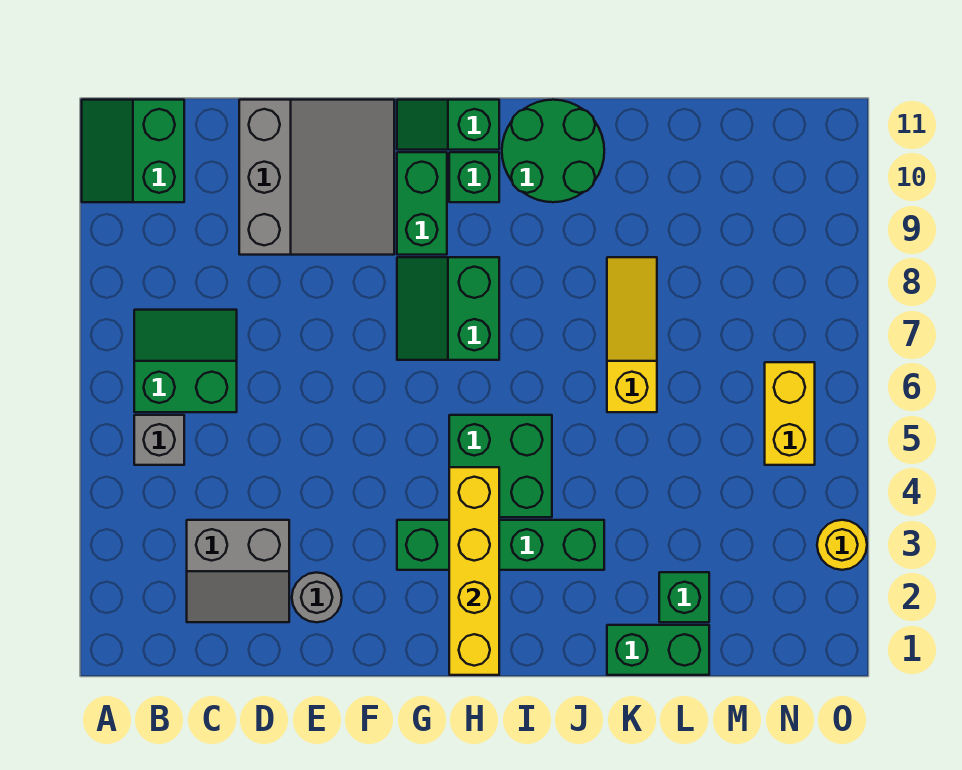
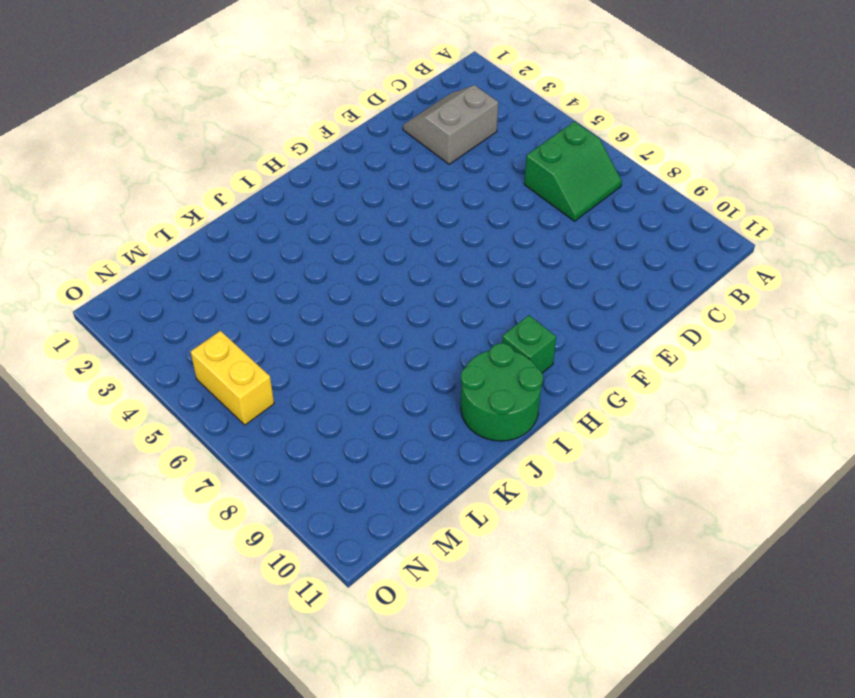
none -> green 2x2 slope [82,100,184,202]
none -> grey 1x1 brick [134,415,184,465]
none -> grey 3x3 slope [239,100,394,255]

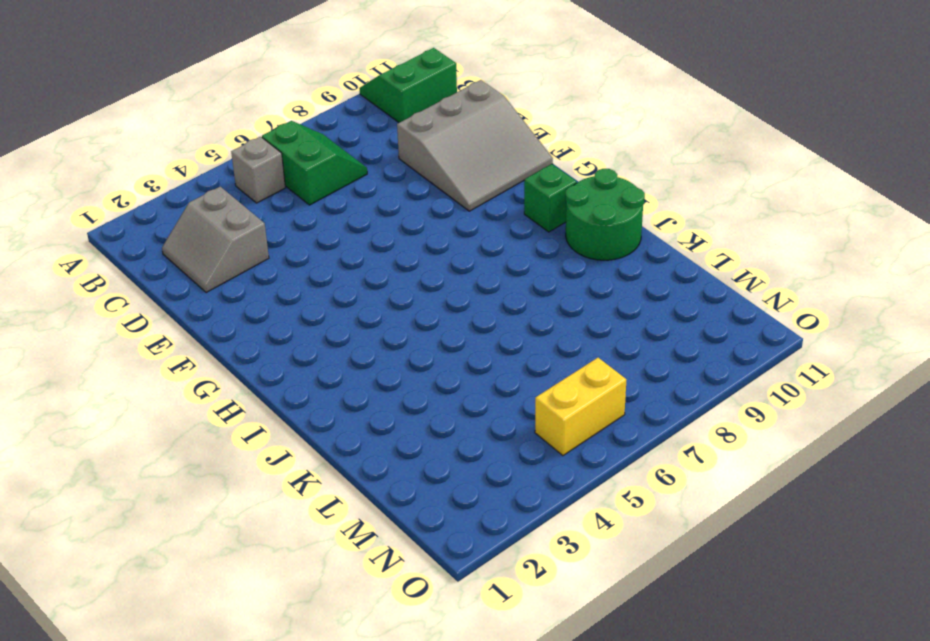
none -> grey 1x1 round brick [292,573,342,622]
none -> green 1x4 brick [397,520,604,570]
none -> green 2x2 slope [397,257,499,360]

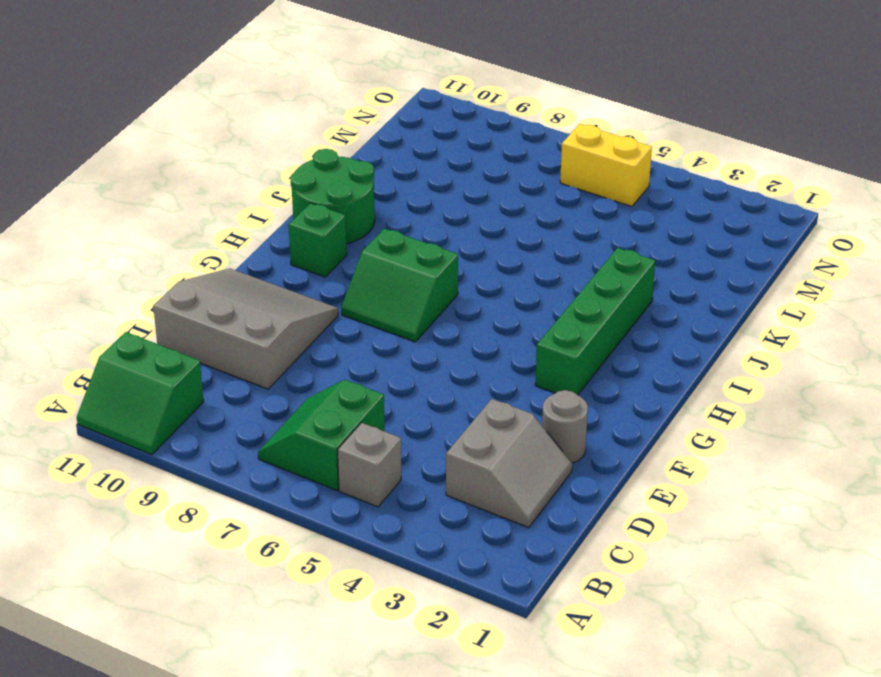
none -> green 1x2 brick [397,152,447,255]
none -> green 1x2 slope [397,100,499,150]
none -> green 2x2 brick [449,415,552,517]

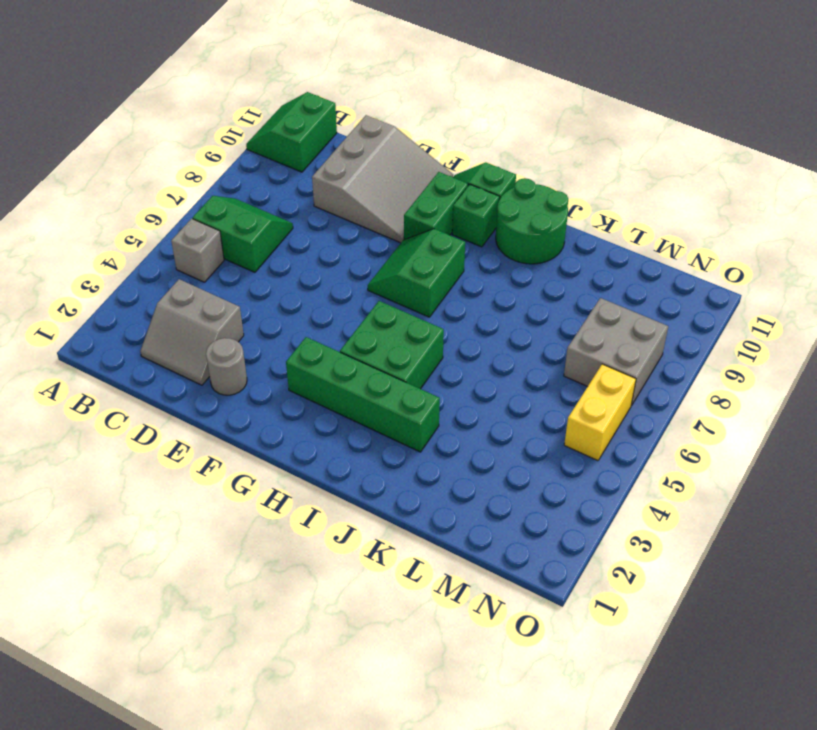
grey 2x2 brick [564,298,668,405] -> none
none -> green 1x2 brick [607,625,709,675]
none -> yellow 1x3 slope [607,257,657,412]
none -> green 1x1 brick [659,572,709,622]

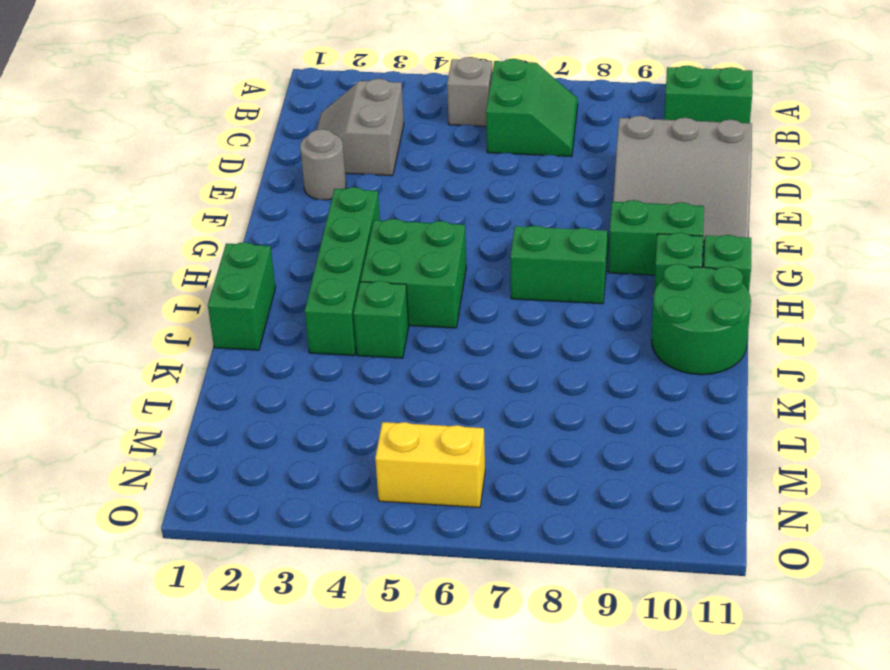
green 1x2 brick [208,242,275,350] -> green 1x2 brick moved to [607,625,709,675]
green 1x1 brick [354,281,409,358] -> green 1x1 brick moved to [659,572,709,622]
none -> yellow 1x3 slope [607,257,657,412]
none -> yellow 1x1 round brick [817,520,867,570]
none -> yellow 1x4 brick [449,467,499,675]

